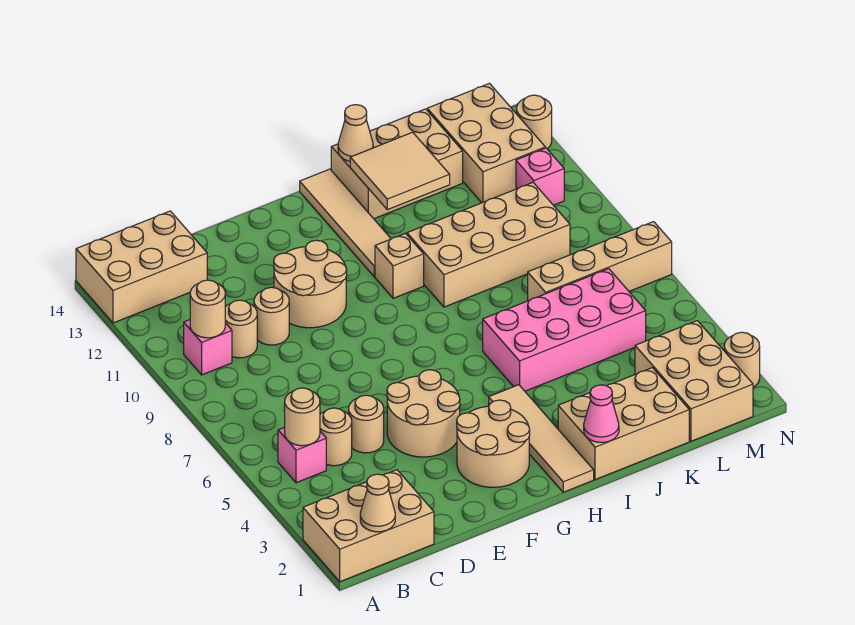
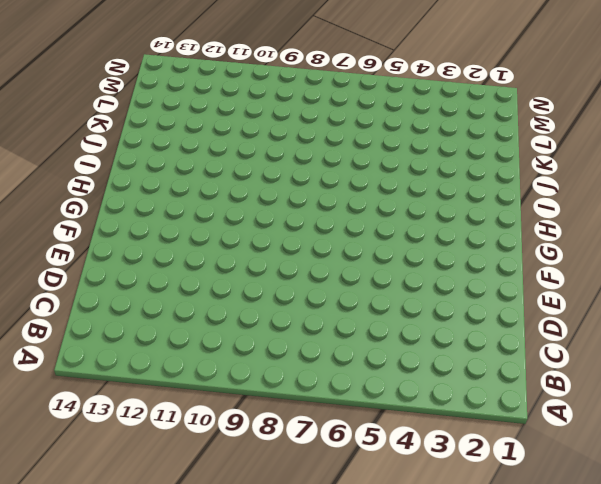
none -> tan 2x3 brick [303,470,434,582]
none -> tan 2x3 brick [76,211,207,323]
none -> pink 1x1 brick [278,427,326,483]
none -> pink 1x1 brick [184,320,232,375]

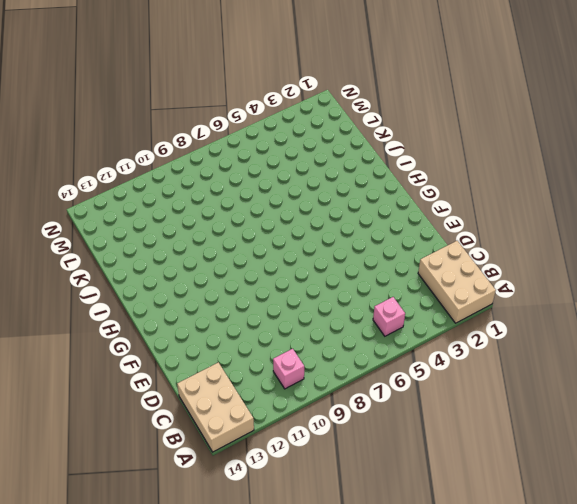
none -> tan 1x1 round brick [320,408,352,466]
none -> tan 1x1 round brick [225,300,257,358]
none -> tan 1x1 round brick [349,395,384,453]
none -> tan 1x1 round brick [254,287,289,345]

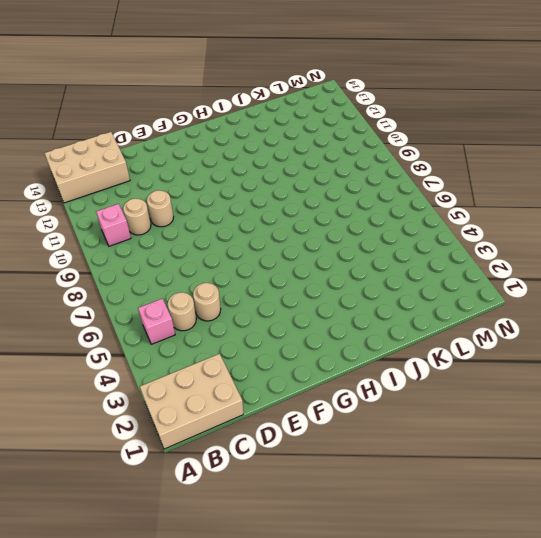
none -> tan 2x2 round brick [387,370,460,457]
none -> tan 2x2 round brick [274,240,347,328]
none -> tan 2x2 round brick [457,400,530,487]
none -> tan 1x4 tile [489,385,594,492]

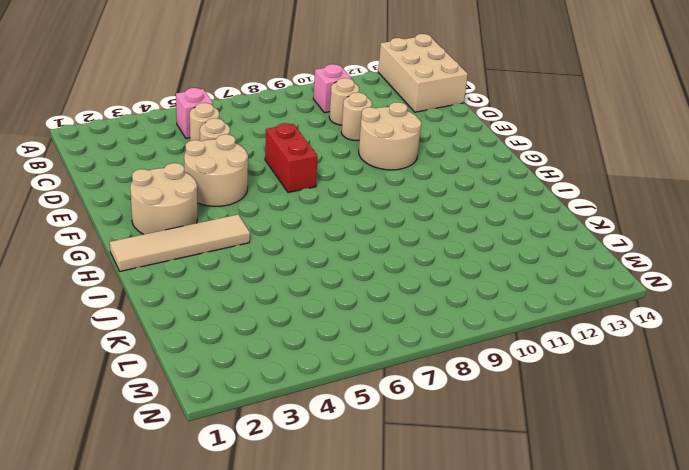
red 1x2 brick [265,123,318,193] -> none
none -> tan 2x3 brick [303,470,434,582]
none -> tan 1x1 brick [375,233,424,298]
none -> tan 1x4 tile [300,169,391,277]
none -> tan 2x3 brick [558,368,689,480]

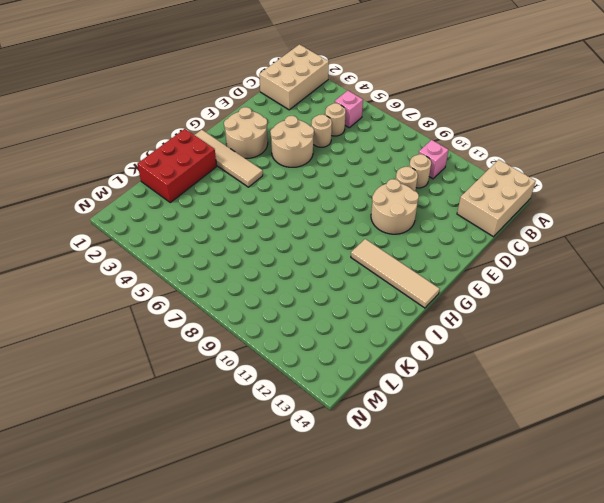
red 2x3 brick [137,129,217,202] -> tan 2x3 brick [558,368,689,480]
none -> tan 1x1 brick [375,233,424,298]
none -> pink 2x4 brick [483,269,646,391]
none -> tan 2x4 brick [407,183,570,307]
none -> tan 2x3 brick [331,109,463,219]

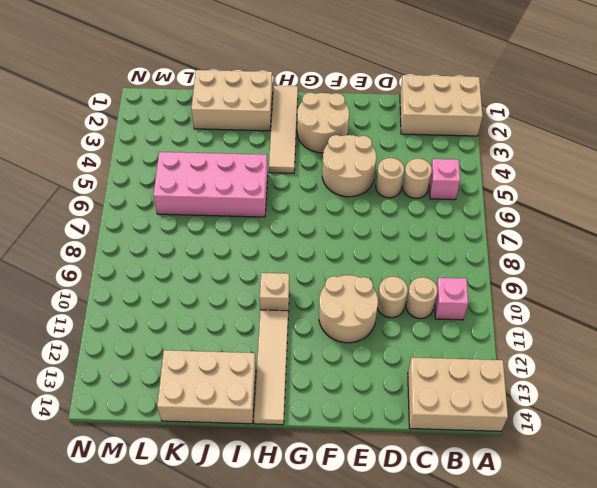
none -> tan 2x4 brick [407,183,570,307]
none -> tan 1x4 brick [528,222,672,301]
none -> tan 2x3 brick [635,321,753,441]
none -> tan 2x3 brick [427,83,545,203]

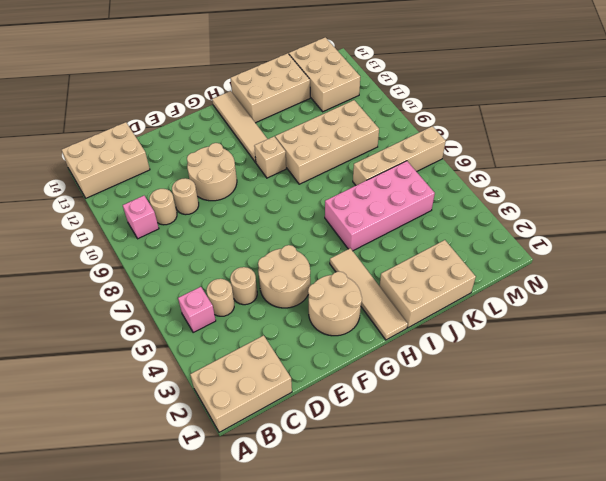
none -> tan 2x3 brick [635,321,753,441]
none -> pink 1x1 brick [516,148,564,205]
none -> tan 1x1 round brick [724,332,760,387]
none -> tan 1x1 round brick [517,95,552,149]

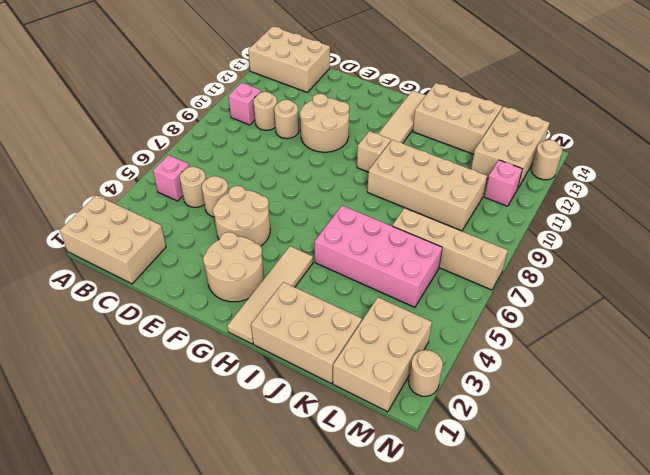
none -> tan 1x1 cone [360,474,395,532]
none -> tan 1x1 round brick [285,388,320,446]
none -> tan 1x1 round brick [190,280,225,338]
none -> pink 1x1 cone [584,385,619,442]

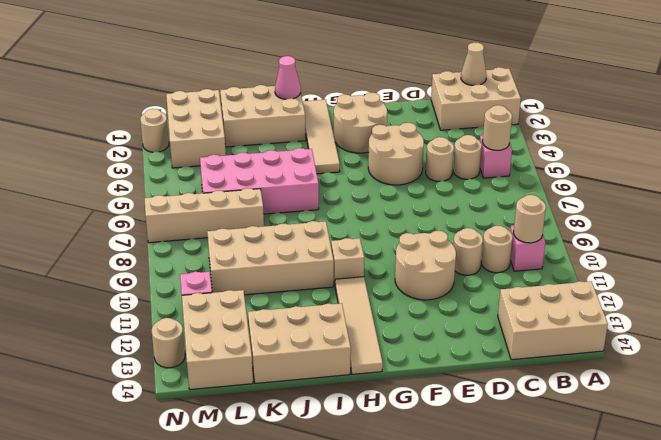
none -> tan 2x2 tile [350,132,450,210]
none -> tan 1x1 cone [338,105,373,161]

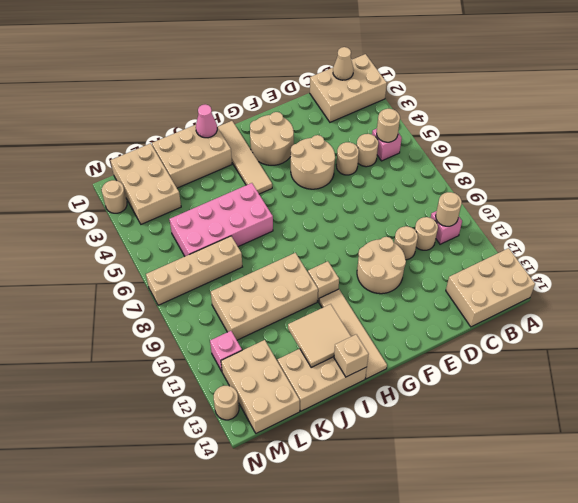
tan 1x1 brick [334,335,369,377] -> tan 1x1 cone [338,105,373,161]

